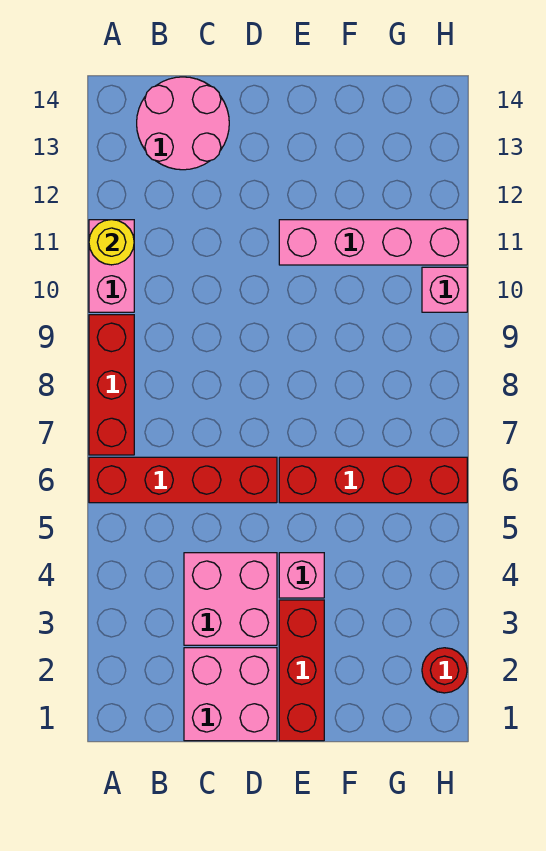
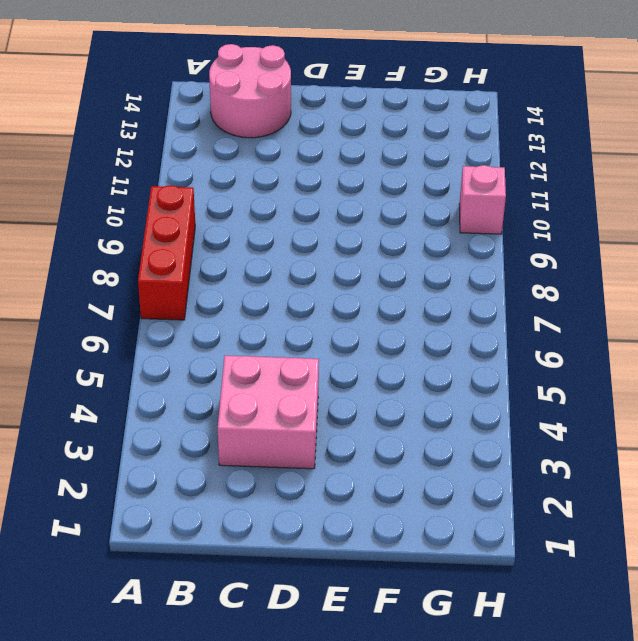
none -> red 1x4 brick [89,457,277,503]
none -> pink 1x2 brick [89,220,134,312]
none -> pink 2x2 brick [184,648,277,741]

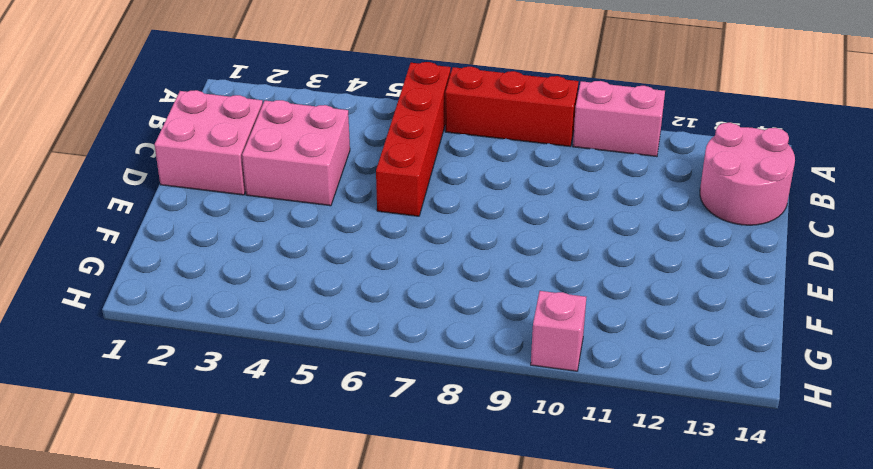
none -> red 1x3 brick [279,600,324,741]
none -> pink 1x1 brick [279,553,324,598]
none -> red 1x4 brick [279,457,467,503]

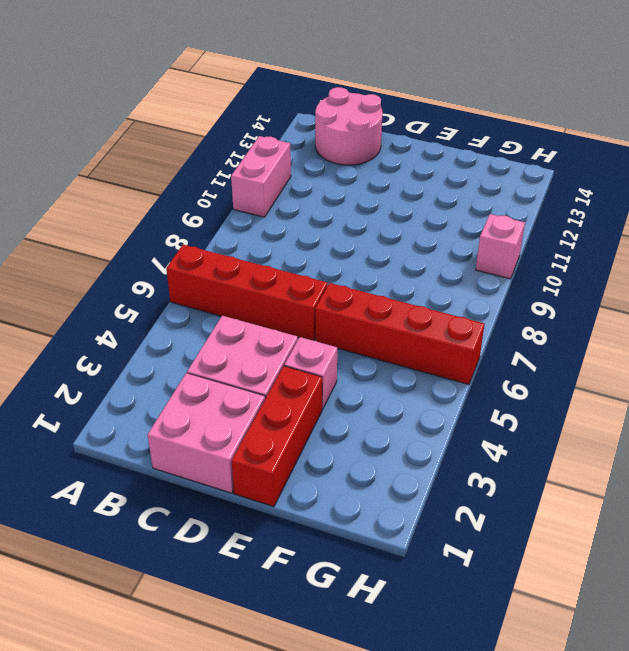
none -> red 1x3 brick [89,315,134,455]
none -> pink 1x4 brick [279,220,467,265]
none -> red 1x1 round brick [422,648,467,693]

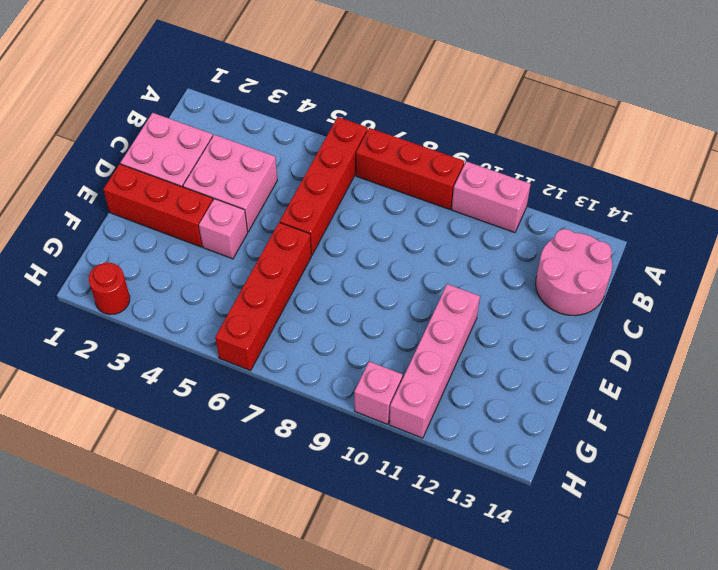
none -> yellow 1x1 round brick [89,220,134,265]

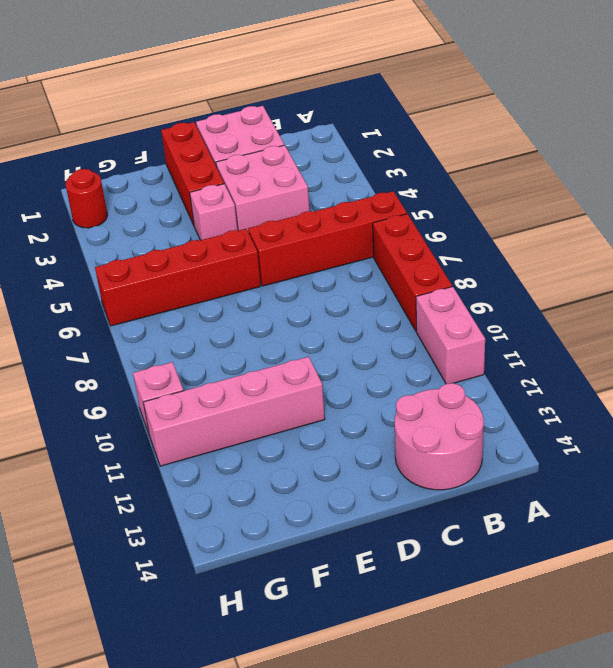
none -> yellow 1x1 round brick [89,220,134,265]

